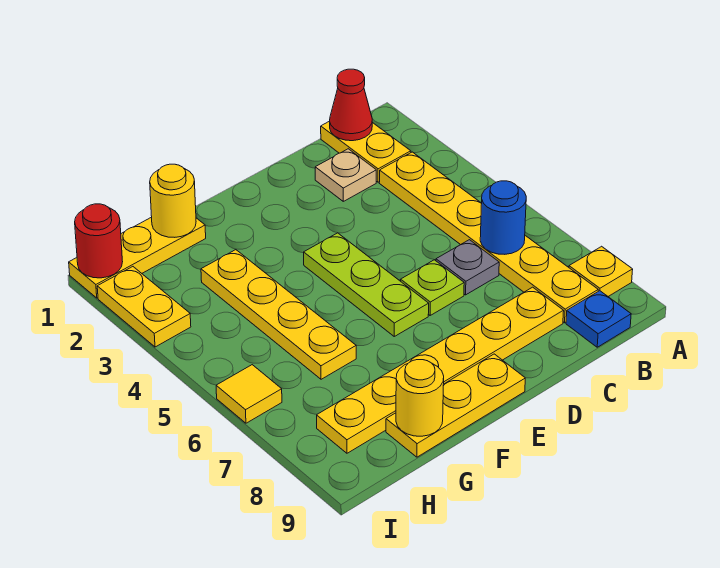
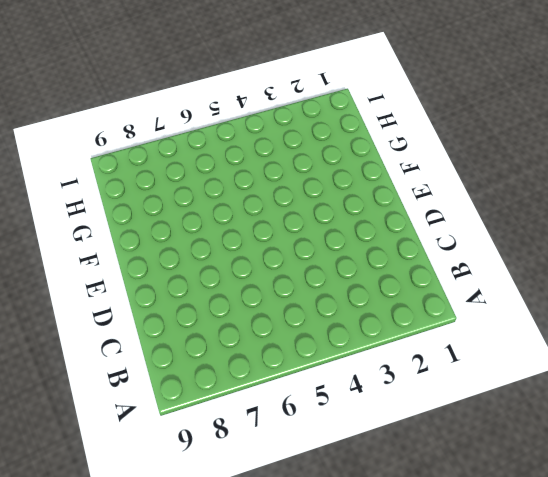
none -> yellow 1x1 plate [569,246,633,296]
none -> yellow 1x2 plate [321,121,411,182]
none -> yellow 1x6 plate [379,152,598,323]

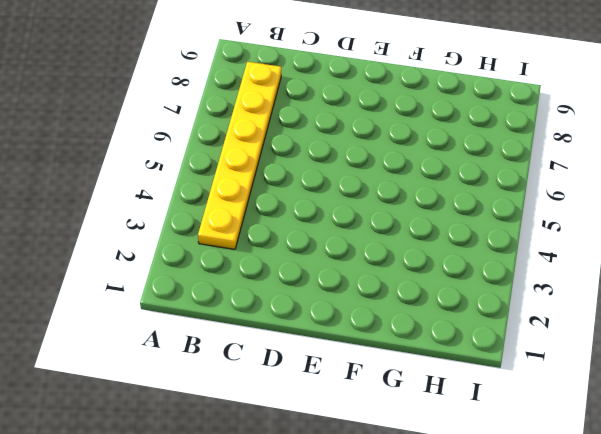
none -> yellow 1x1 plate [569,246,633,296]
none -> yellow 1x2 plate [321,121,411,182]
none -> blue 1x1 plate [566,291,631,347]

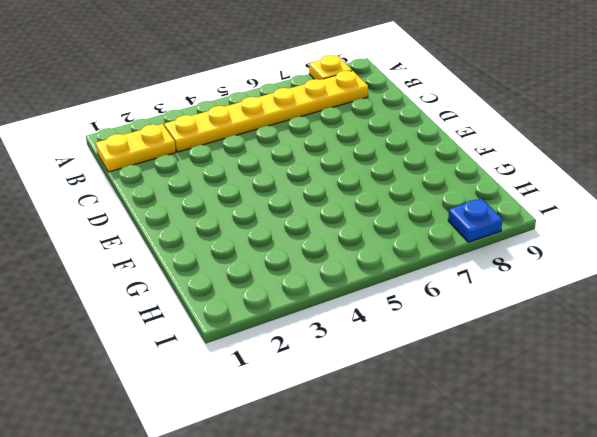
blue 1x1 plate [448,198,502,242] -> blue 1x1 plate moved to [566,291,631,347]
none -> tan 1x1 plate [315,149,376,201]
none -> grey 1x1 plate [436,240,499,295]
none -> yellow 1x6 plate [317,287,564,453]

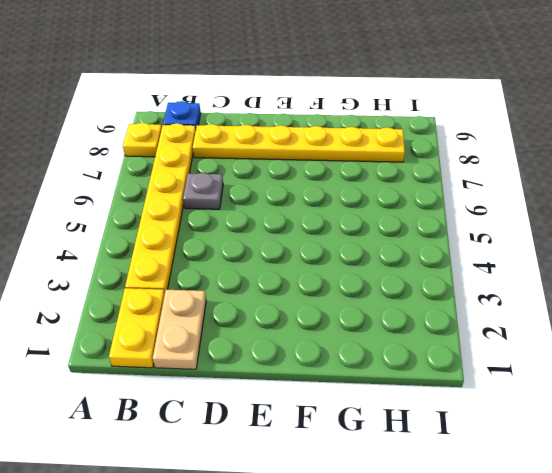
tan 1x2 plate [153,290,206,369] -> tan 1x1 plate [315,149,376,201]
none -> lime 1x1 plate [401,260,464,316]
none -> lime 1x3 plate [304,233,429,336]
none -> yellow 1x3 plate [386,354,525,457]

